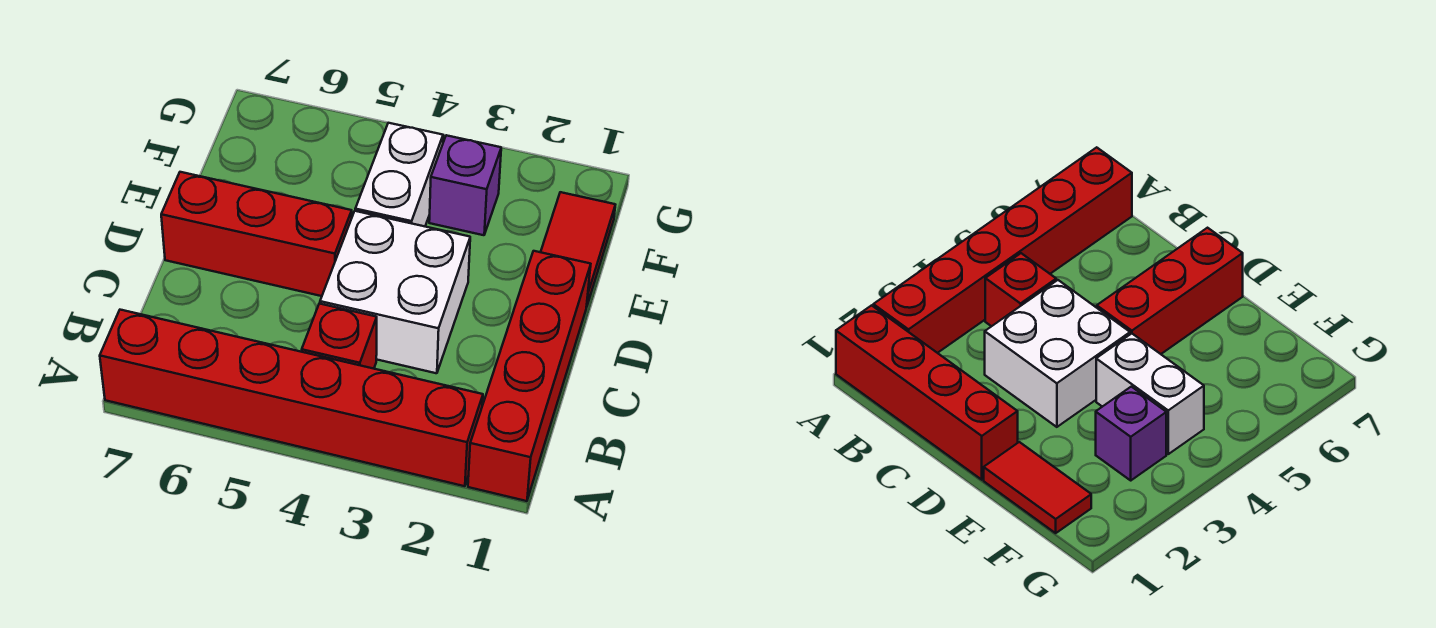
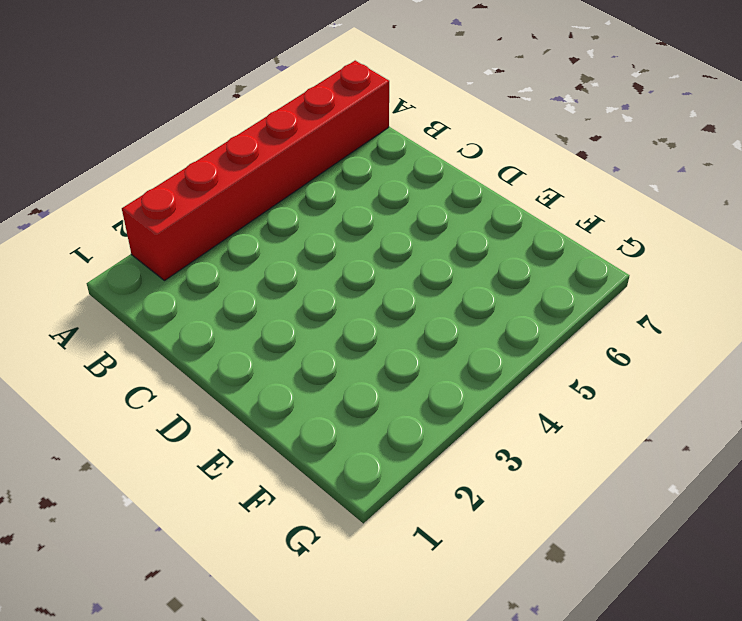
none -> red 1x4 brick [468,251,591,501]
none -> red 1x1 brick [302,304,377,369]

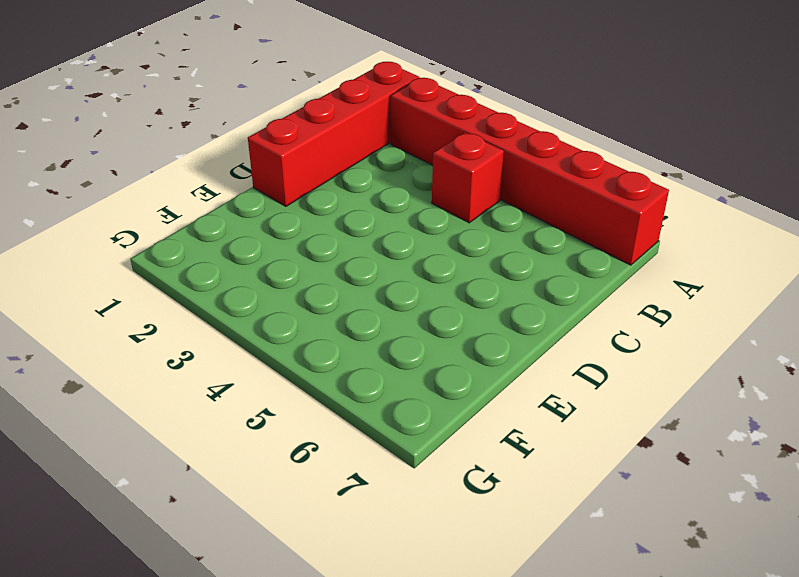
none -> white 2x2 brick [320,211,470,373]
none -> red 1x3 brick [161,172,352,296]

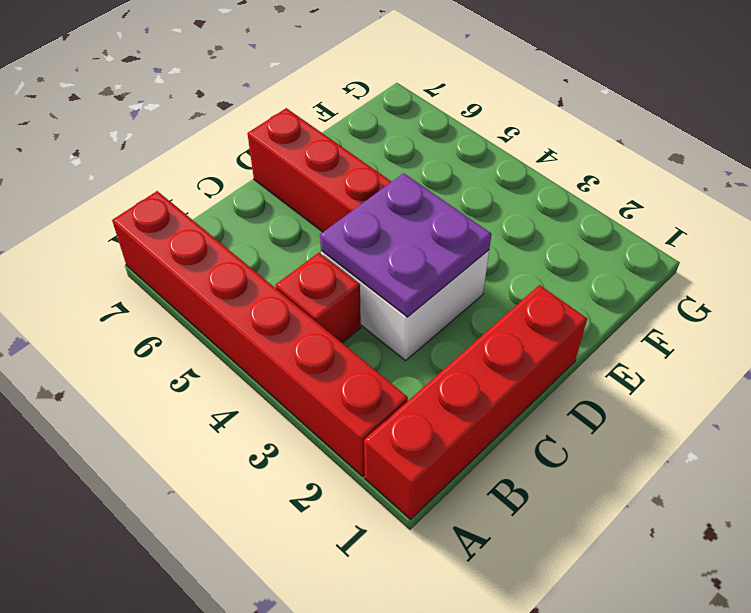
purple 2x2 plate [320,173,491,317] -> none
none -> red 1x2 tile [541,192,615,307]
none -> white 1x2 brick [355,123,443,226]

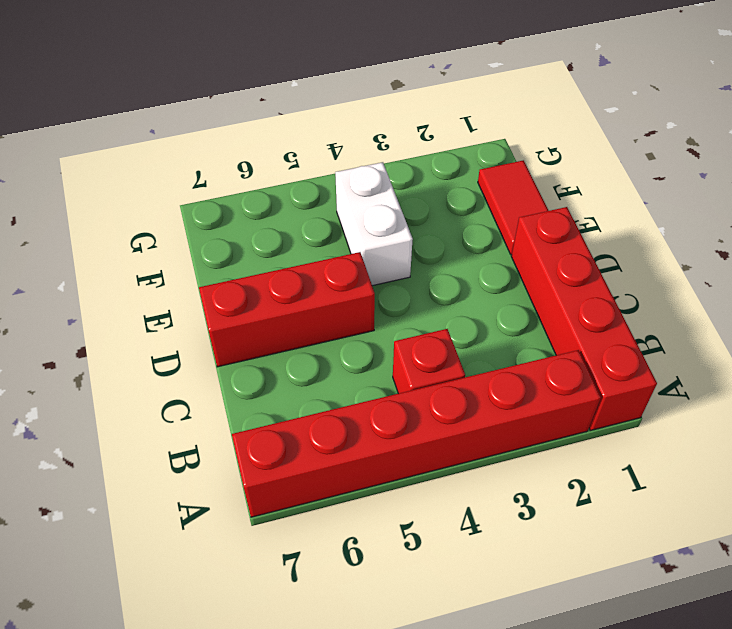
none -> white 2x2 brick [320,211,470,373]
none -> purple 1x1 brick [429,135,501,235]

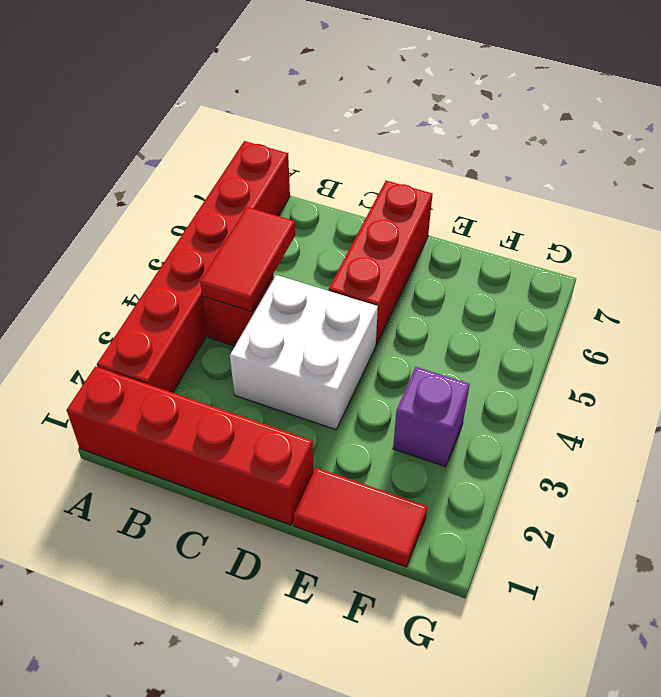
red 1x2 tile [200,207,295,312] -> none
none -> white 1x2 brick [355,123,443,226]

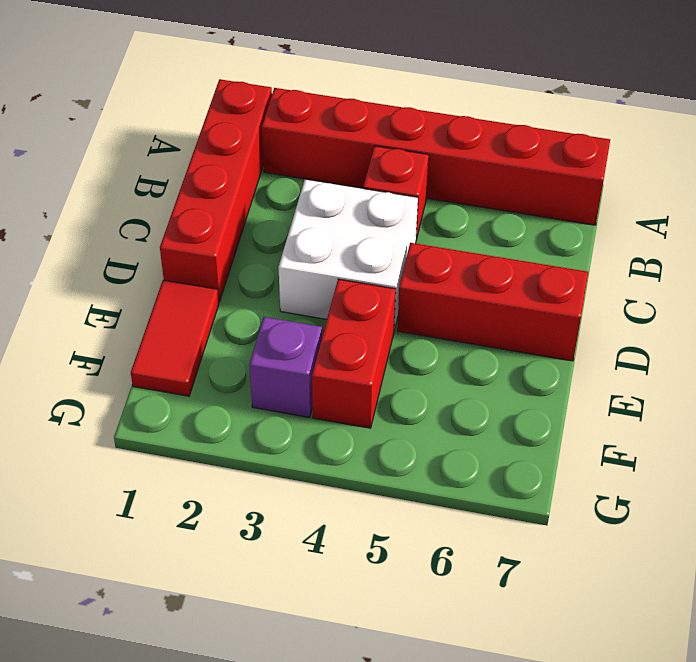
red 1x2 brick [312,279,396,428] -> white 1x2 brick [355,123,443,226]

